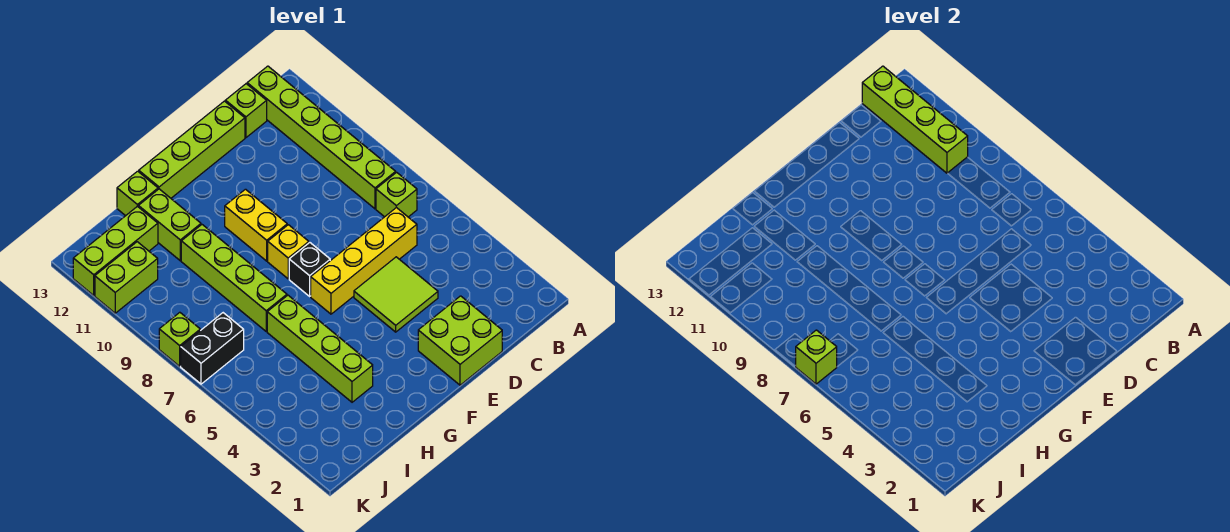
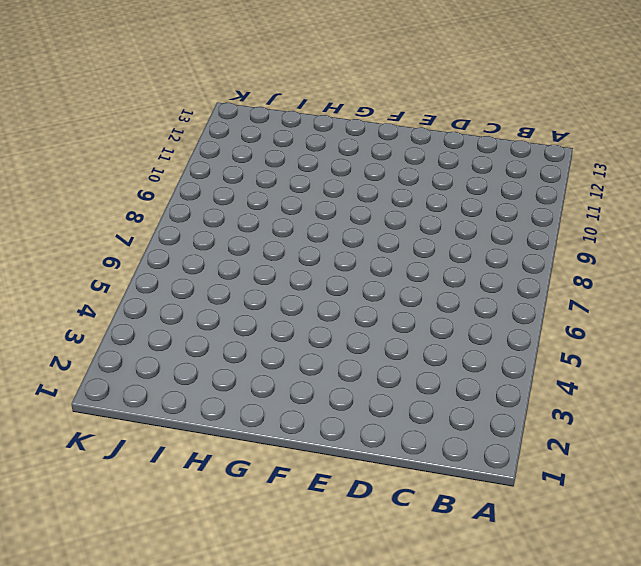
none -> lime 1x1 brick [376,172,417,217]
none -> lime 1x6 brick [247,66,396,209]
none -> yellow 1x4 brick [311,207,417,314]

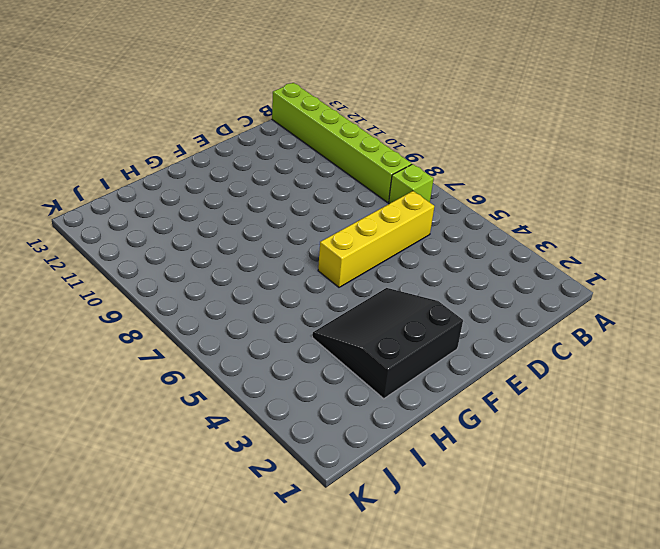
black 3x3 slope [312,288,463,399] -> lime 1x4 brick [267,295,373,402]
none -> lime 1x1 brick [225,84,267,138]
none -> lime 2x2 brick [418,296,502,385]
none -> lime 2x2 tile [354,257,438,332]

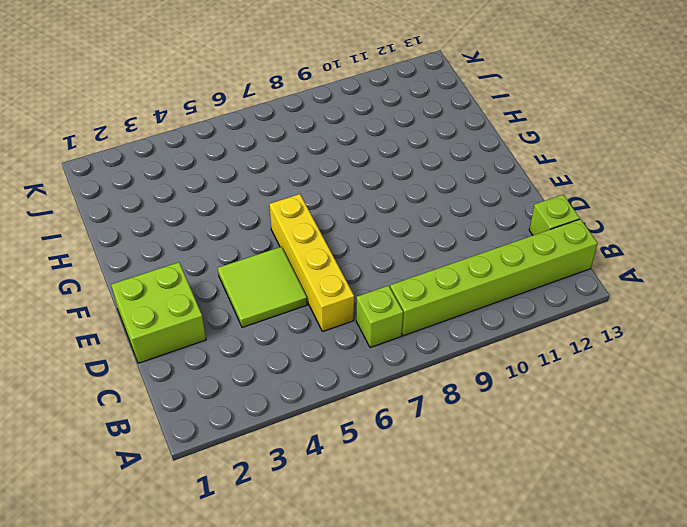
none -> lime 1x4 brick [139,101,245,198]
none -> black 1x1 brick [289,243,330,296]
none -> yellow 1x1 brick [268,225,309,279]

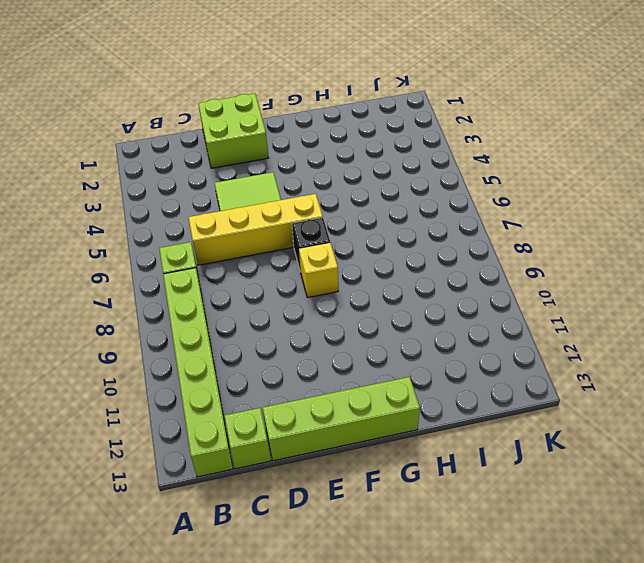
none -> yellow 1x2 brick [225,189,287,261]
none -> lime 1x4 brick [267,295,373,402]
none -> lime 1x4 brick [181,225,287,331]

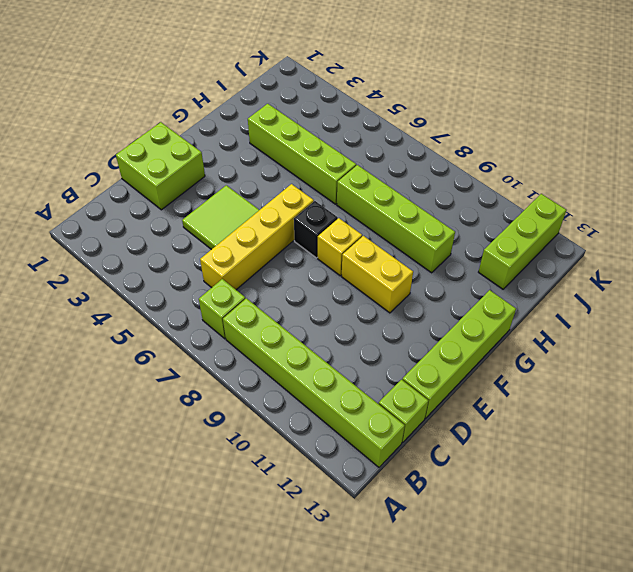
none -> lime 1x2 brick [138,189,201,261]
none -> lime 1x1 brick [117,171,158,216]
none -> black 1x2 brick [181,313,244,384]

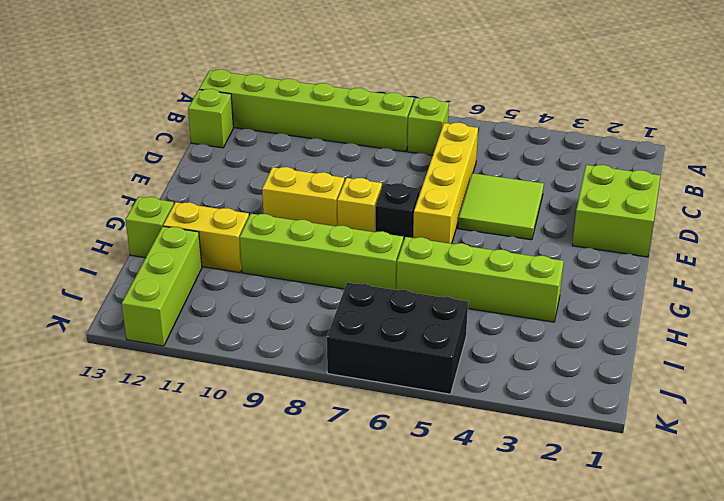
yellow 1x2 brick [163,202,249,273] -> lime 1x2 brick [138,189,201,261]
black 2x3 brick [327,282,468,394] -> black 1x2 brick [181,313,244,384]
none -> lime 1x4 brick [139,101,245,198]
none -> lime 1x2 brick [95,242,158,313]
none -> lime 1x1 brick [159,312,200,366]

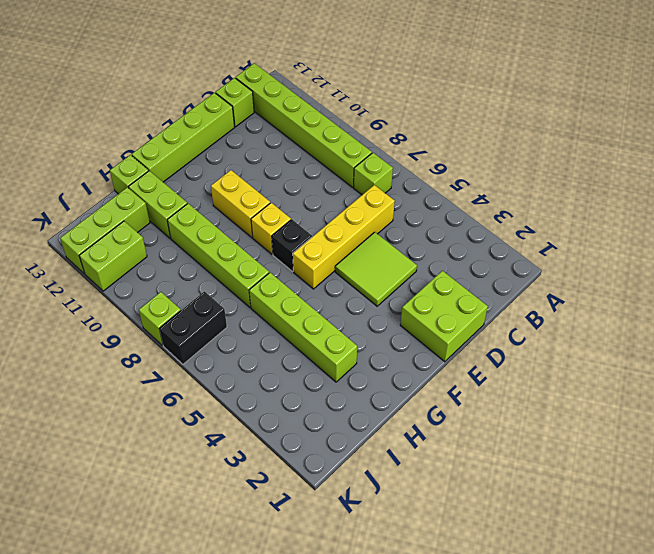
none -> lime 1x4 brick [862,66,968,173]
none -> lime 1x1 brick [796,330,837,384]

